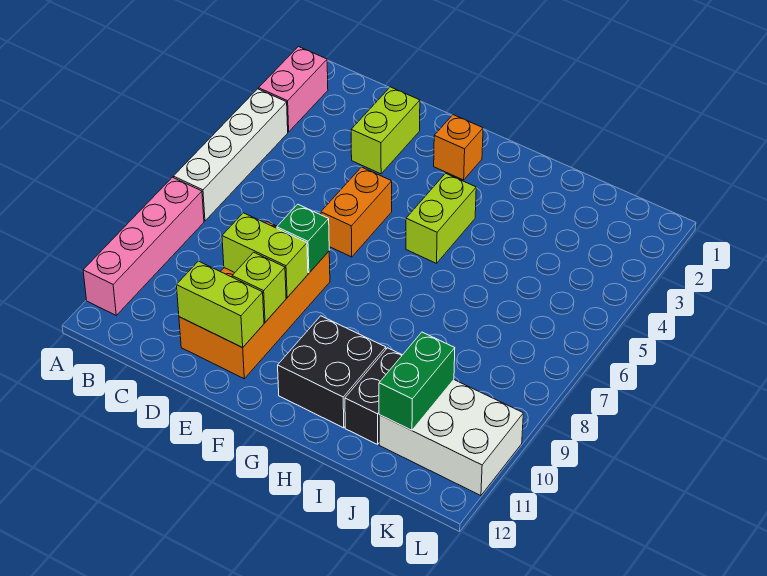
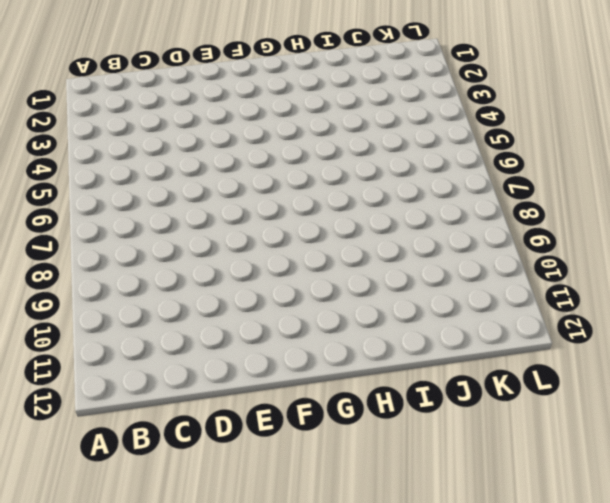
none -> pink 1x2 brick [259,47,328,132]
none -> white 1x4 brick [173,89,288,221]
none -> pink 1x4 brick [83,177,204,315]

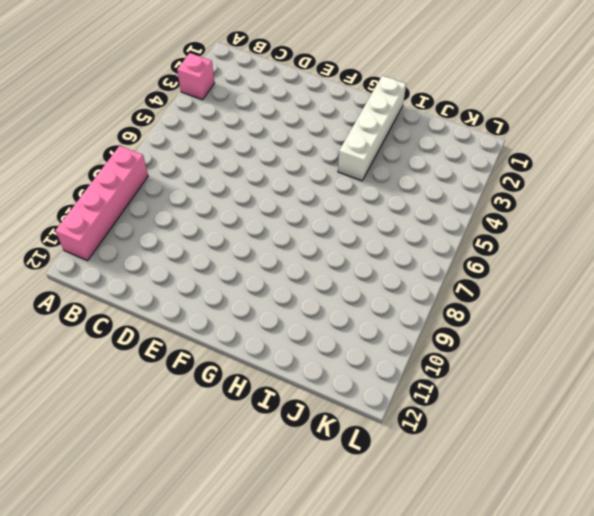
pink 1x1 brick [177,53,214,100] -> pink 1x2 brick [259,47,328,132]
white 1x4 brick [338,76,406,181] -> white 1x4 brick moved to [173,89,288,221]
none -> lime 1x2 brick [351,87,420,174]
none -> orange 2x4 brick [179,222,330,379]
none -> orange 1x2 brick [321,167,392,257]

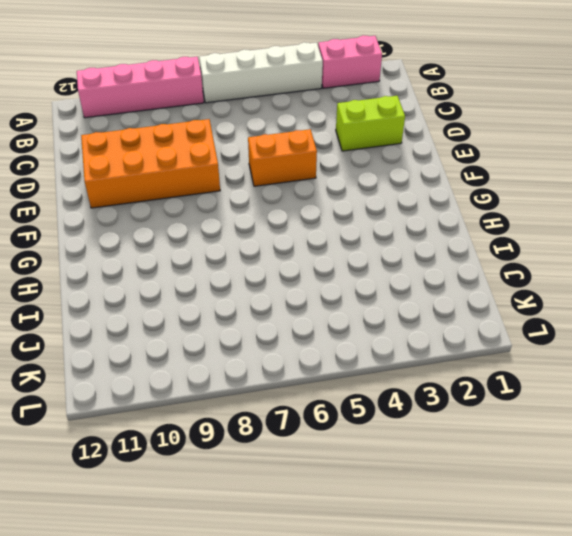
none -> orange 1x1 brick [434,115,483,180]
none -> lime 1x2 brick [406,173,476,263]
none -> black 2x2 brick [278,316,386,428]

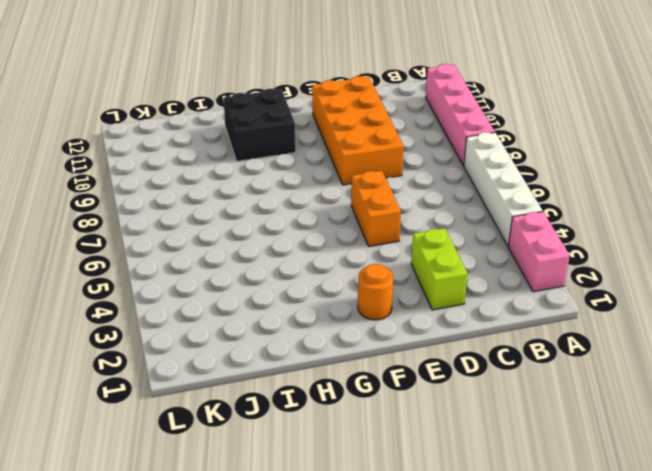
orange 1x1 round brick [358,264,393,320] -> orange 1x1 brick [434,115,483,180]
none -> lime 1x2 brick [406,173,476,263]
none -> black 1x2 brick [345,348,402,444]
none -> white 2x3 brick [379,380,523,496]

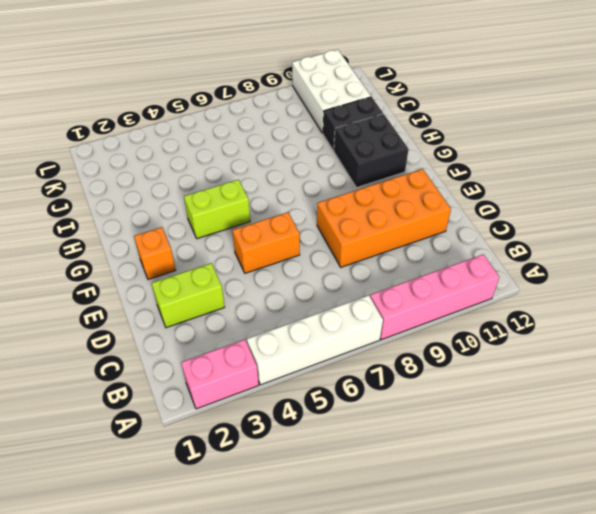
none -> lime 1x2 brick [222,213,308,297]
none -> lime 1x2 brick [177,261,264,348]
none -> green 1x1 brick [277,204,329,273]

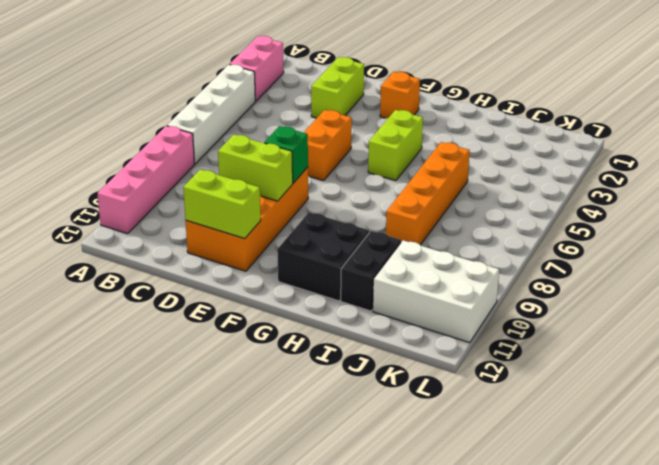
orange 1x4 brick [386,142,470,245] -> none
none -> lime 1x1 brick [232,252,286,322]
none -> green 1x2 brick [379,332,455,430]

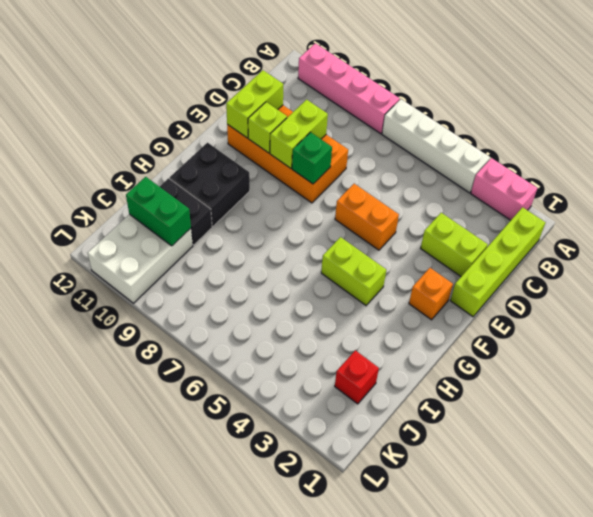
lime 1x4 brick [450,207,546,317] -> none
red 1x1 brick [335,350,379,404] -> none

